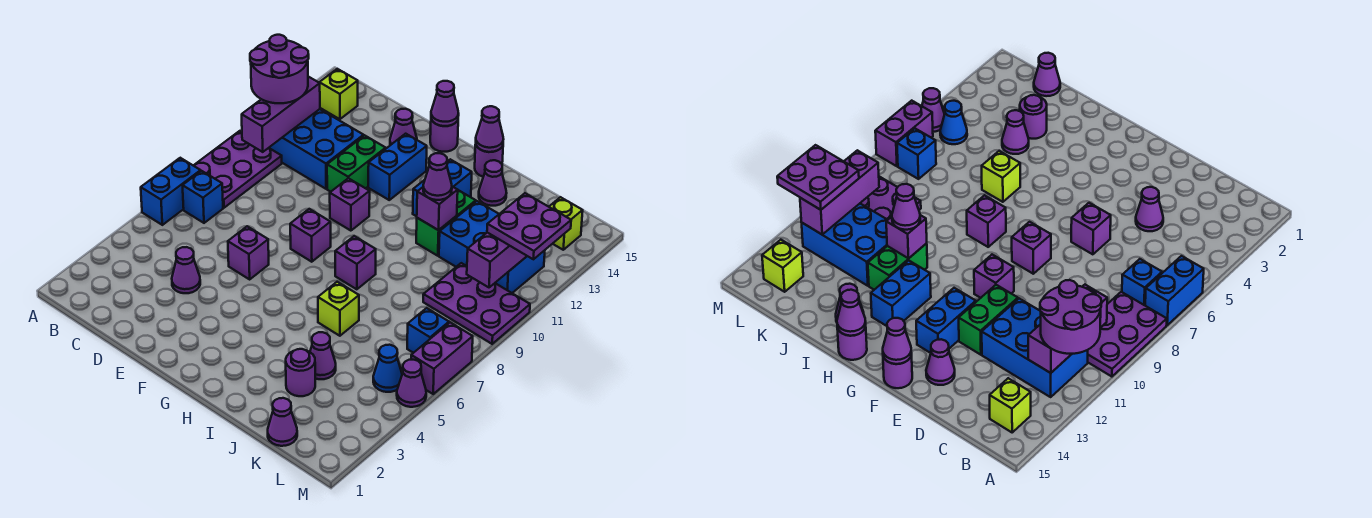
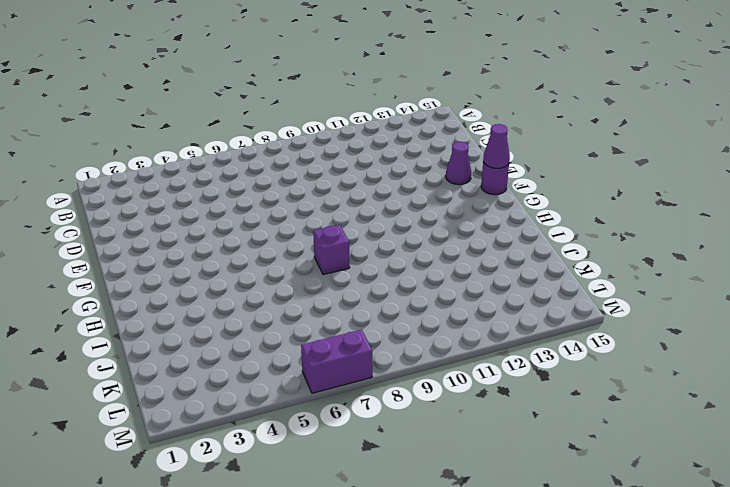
none -> blue 1x2 brick [141,158,201,225]
none -> purple 2x3 plate [193,131,282,208]
none -> blue 1x1 brick [182,171,223,223]
none -> blue 2x3 brick [269,109,364,189]

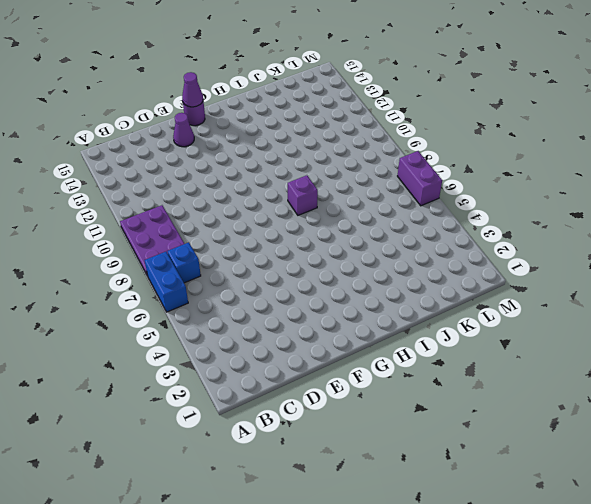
none -> blue 2x3 brick [269,109,364,189]
none -> lime 1x1 brick [319,69,358,119]
none -> purple 1x1 cone [172,247,200,293]
none -> purple 1x1 brick [228,226,269,279]

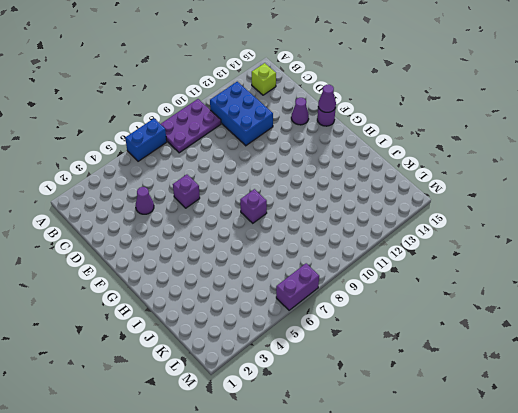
none -> blue 1x1 brick [182,171,223,223]
none -> green 1x2 brick [327,135,386,192]
none -> purple 1x1 brick [290,209,331,262]
none -> purple 1x1 brick [330,178,370,231]

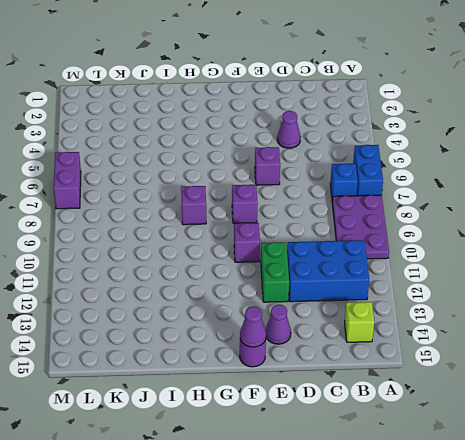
none -> blue 1x2 brick [368,134,427,200]
none -> blue 1x2 brick [413,159,472,216]
none -> purple 1x1 round brick [475,144,503,177]
none -> lime 1x1 brick [318,282,359,336]

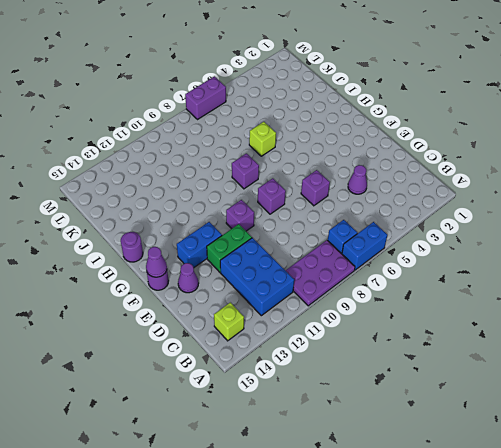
none -> blue 1x2 brick [413,159,472,216]
none -> green 1x2 brick [416,190,476,256]
none -> purple 1x1 cone [479,160,506,206]
none -> purple 1x1 round brick [286,349,315,396]

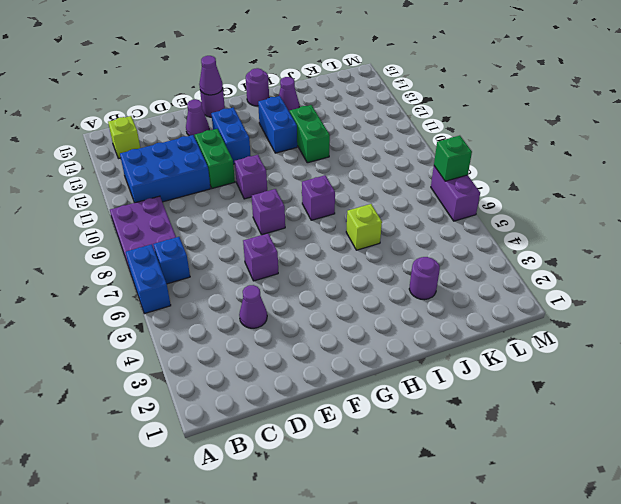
green 1x1 brick [434,136,472,181] -> none
none -> purple 1x1 cone [310,332,336,379]
none -> blue 2x3 brick [439,201,545,293]
none -> purple 1x1 cone [268,398,297,446]
none -> purple 2x3 plate [423,263,530,344]

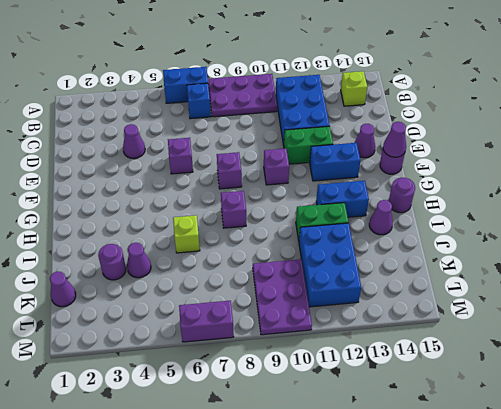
none -> blue 1x1 cone [373,345,402,392]
none -> blue 1x1 brick [407,308,449,353]
none -> lime 1x1 brick [549,197,583,250]
none -> purple 1x1 cone [397,360,426,407]

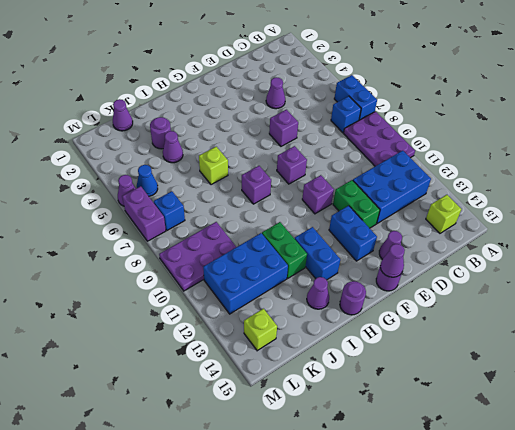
none -> purple 1x3 brick [242,77,320,152]
none -> purple 1x1 cone [476,106,503,152]
none -> purple 1x1 brick [417,187,458,230]
none -> purple 1x3 brick [467,233,527,287]

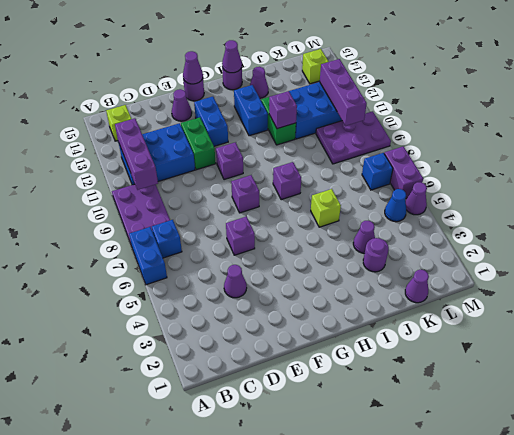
none -> purple 2x2 round brick [250,35,309,103]
none -> purple 1x1 cone [423,153,452,200]
none -> purple 2x2 plate [487,193,571,259]

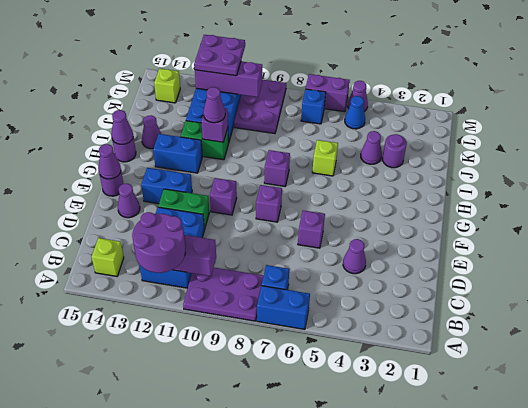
none -> purple 1x1 cone [268,398,297,446]

